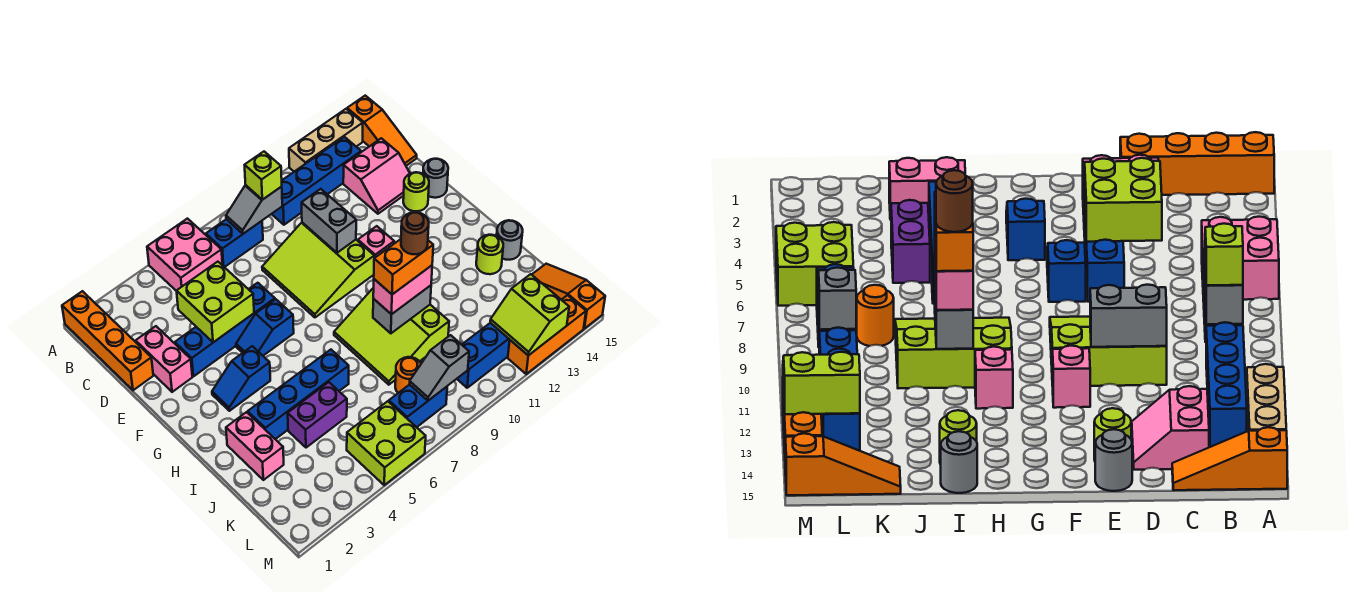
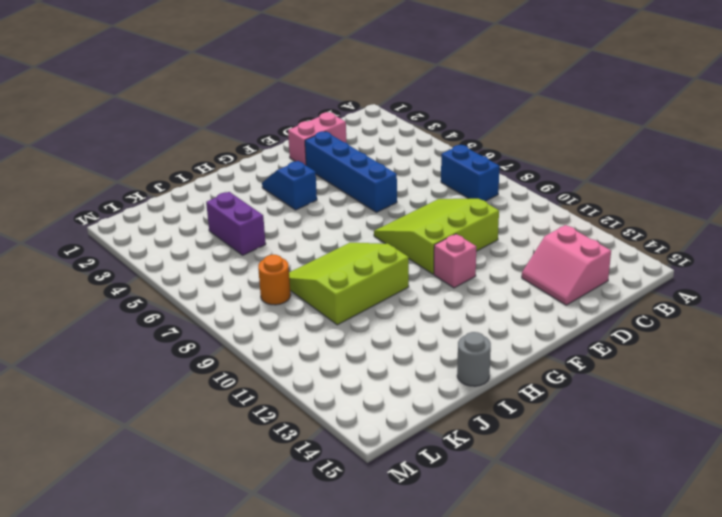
none -> orange 1x4 brick [62,291,153,390]
none -> pink 2x2 brick [147,219,222,291]
none -> tan 1x3 brick [289,109,363,172]
none -> orange 1x3 slope [347,96,417,166]

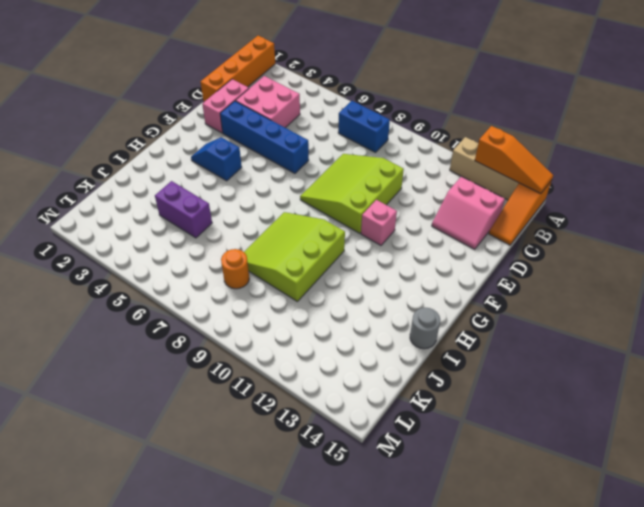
orange 1x3 slope [475,126,553,194] -> orange 1x3 slope turned to [532,264,605,329]
pink 2x2 brick [236,76,300,128] -> pink 2x2 brick moved to [147,219,222,291]
none -> blue 1x4 brick [272,137,361,225]
none -> lime 1x1 round brick [403,172,429,211]
none -> grey 1x1 round brick [423,159,448,198]
none -> blue 1x2 slope [236,299,294,356]

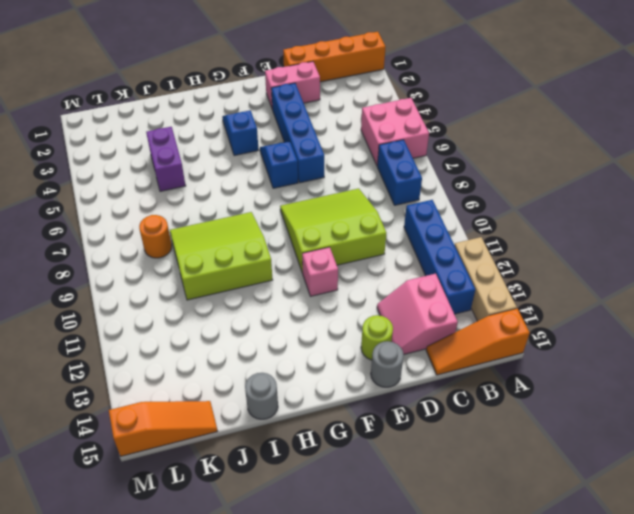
none -> pink 1x1 brick [975,347,1013,409]
none -> pink 1x2 brick [226,412,284,480]
none -> blue 1x4 brick [248,350,349,439]
none -> lime 1x1 round brick [476,235,503,274]

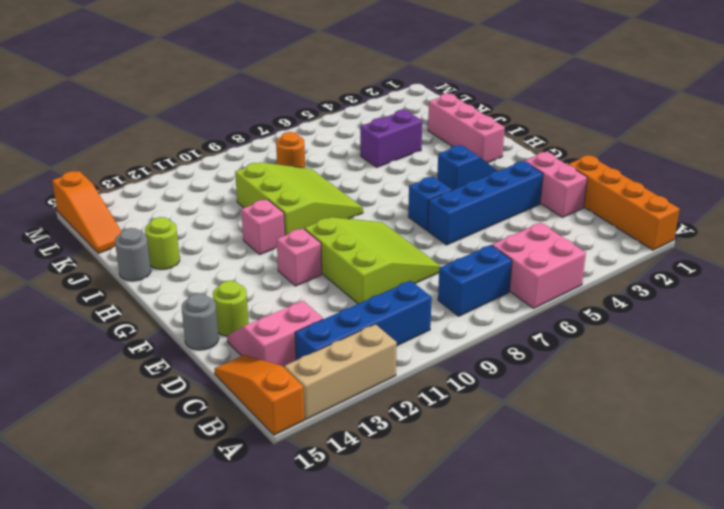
pink 1x3 brick [428,93,505,163] -> pink 1x2 brick [226,412,284,480]
none -> blue 1x4 brick [248,350,349,439]
none -> lime 2x2 brick [347,401,426,485]
none -> blue 1x2 brick [389,385,447,427]
none -> blue 1x4 brick [457,323,510,388]

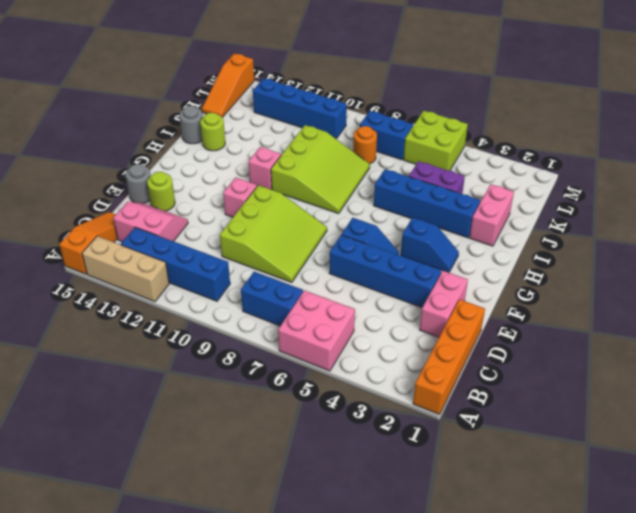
none -> orange 1x3 brick [508,295,586,374]
none -> grey 1x2 slope [226,185,282,234]
none -> lime 2x2 brick [177,262,254,342]
none -> grey 1x2 brick [302,189,356,253]

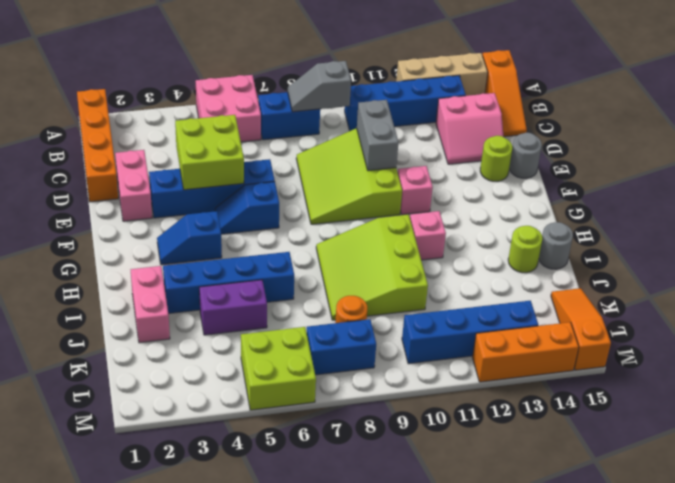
none -> grey 1x2 brick [373,285,431,333]
none -> grey 1x2 slope [410,335,469,401]
none -> lime 2x2 slope [490,274,569,356]
none -> lime 1x1 brick [245,152,282,200]

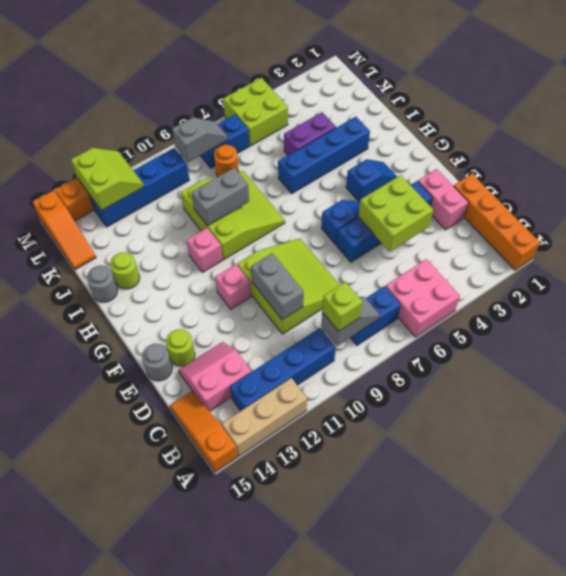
none -> pink 1x2 brick [226,412,284,480]
none -> pink 1x2 brick [373,266,432,314]
none -> orange 1x2 brick [374,239,433,294]
none -> brown 1x1 round brick [401,212,429,254]

